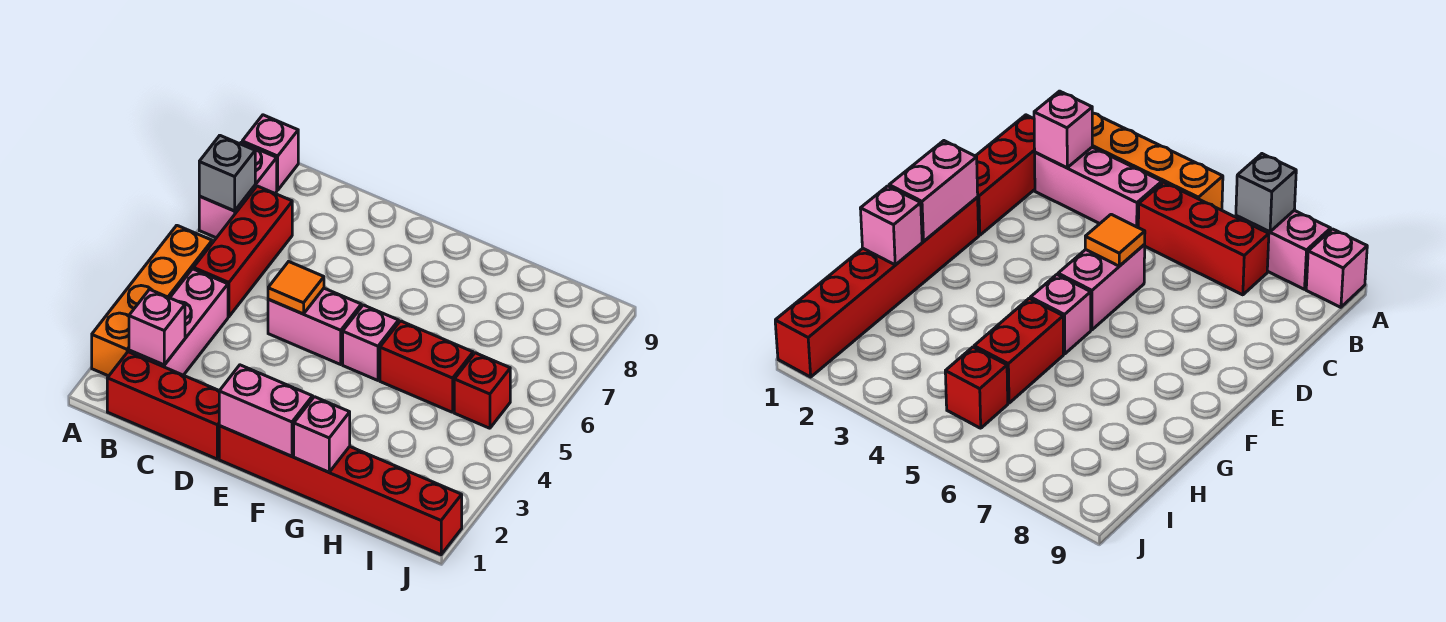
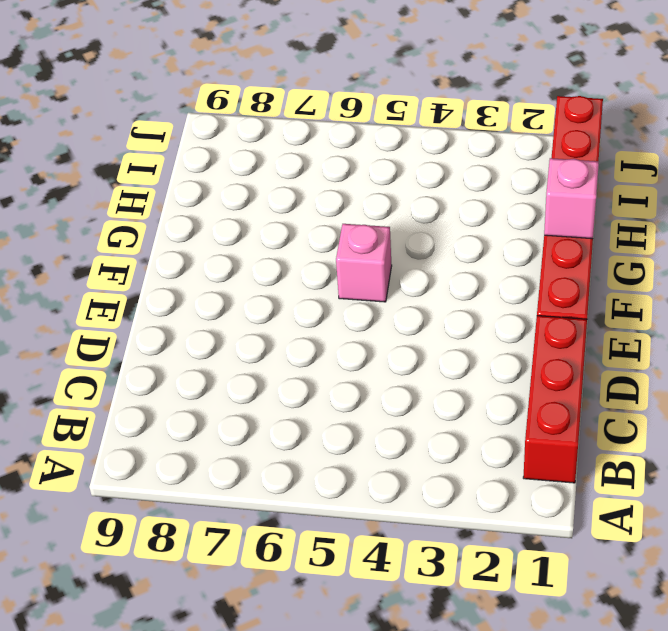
none -> orange 1x4 brick [92,225,212,376]
none -> pink 1x2 brick [199,142,277,238]
none -> pink 1x1 brick [242,115,298,190]

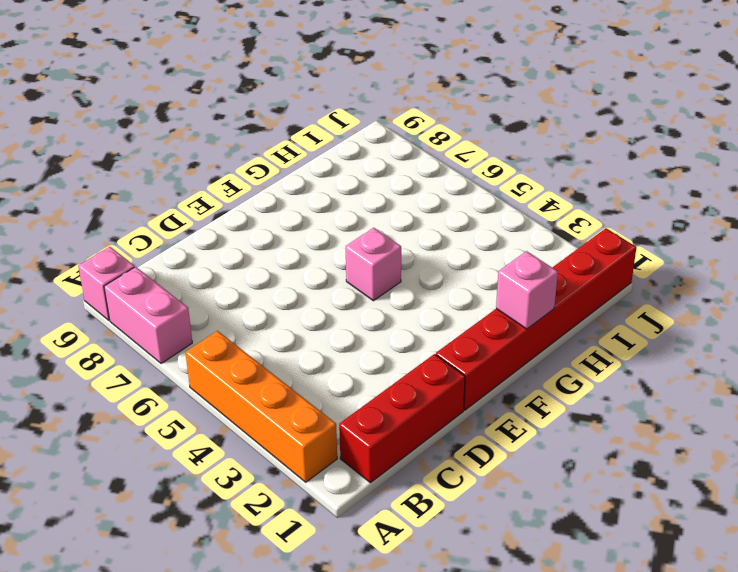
none -> pink 1x3 brick [129,269,228,375]
none -> red 1x3 brick [193,186,292,317]
none -> pink 1x2 brick [268,288,361,364]

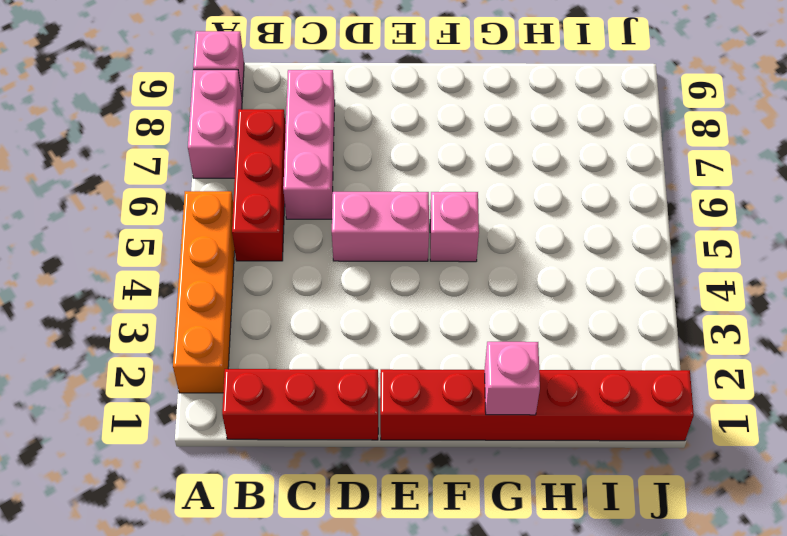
pink 1x3 brick [283,70,335,219] -> pink 1x3 brick moved to [129,269,228,375]
none -> red 1x2 brick [380,321,473,412]
none -> red 1x1 brick [454,353,510,428]
none -> grey 1x1 brick [199,136,255,211]

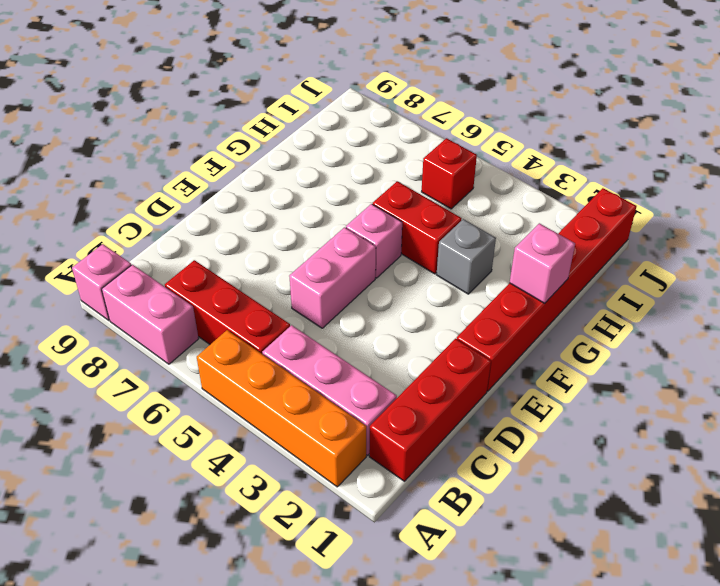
grey 1x1 brick [437,219,496,294] -> grey 1x1 brick moved to [199,136,255,211]
red 1x2 brick [373,181,462,274] -> red 1x2 brick turned to [380,321,473,412]
none -> pink 1x1 brick [129,289,185,365]
none -> orange 1x1 tile [268,262,324,314]
none -> pink 1x2 brick [219,365,313,456]

